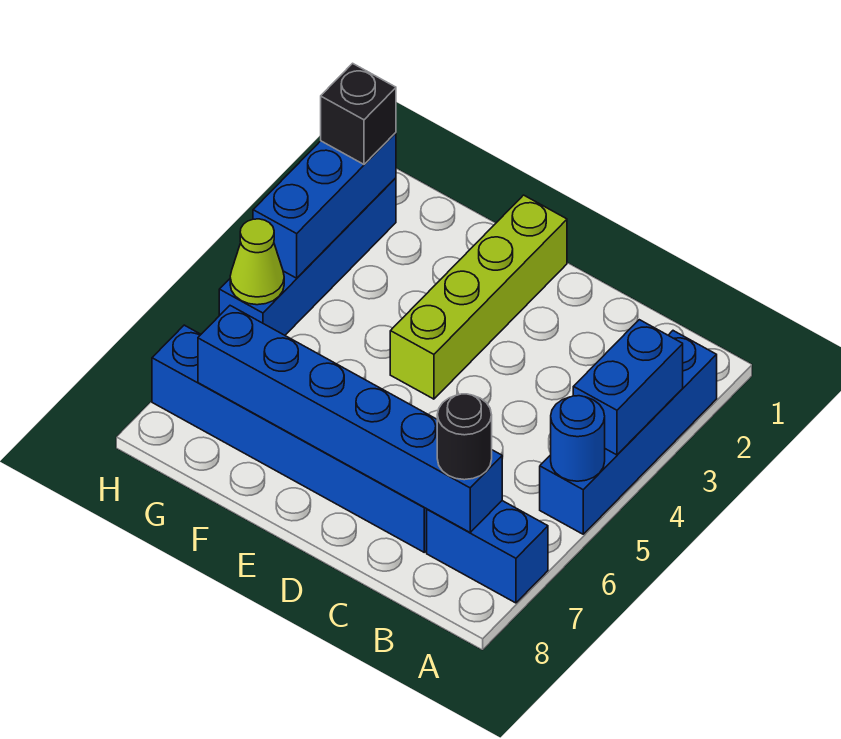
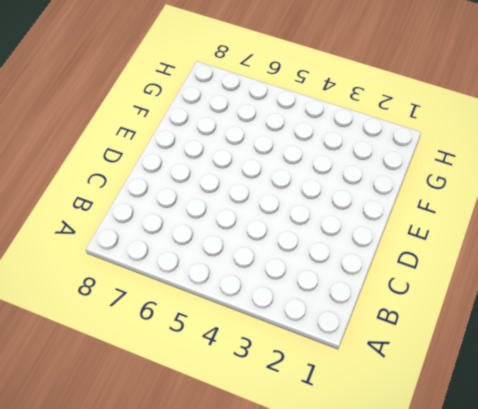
none -> blue 1x4 brick [540,331,717,534]
none -> blue 1x2 brick [427,501,548,603]
none -> blue 1x6 brick [152,325,427,552]

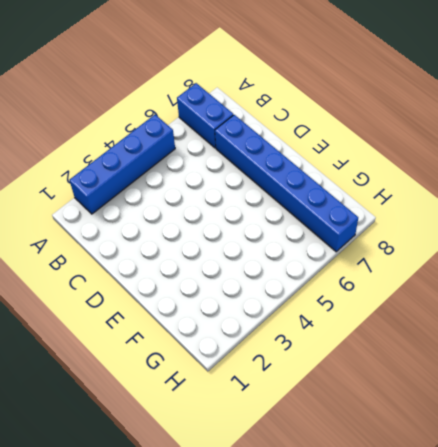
none -> lime 1x4 brick [390,195,567,399]
none -> blue 1x4 brick [219,178,396,335]
none -> blue 1x2 brick [573,320,683,455]

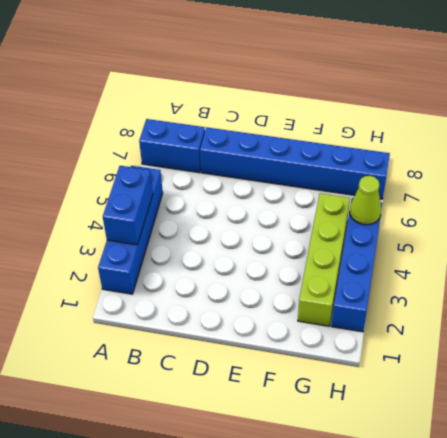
lime 1x4 brick [298,193,350,326] -> lime 1x4 brick moved to [390,195,567,399]
none -> blue 1x1 round brick [551,396,605,481]
none -> blue 1x6 brick [198,306,502,532]
none -> blue 1x3 brick [253,133,396,278]

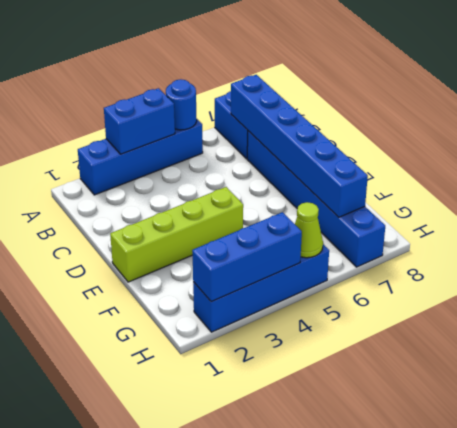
none -> black 1x1 round brick [437,394,492,480]
none -> black 1x1 brick [321,63,396,164]

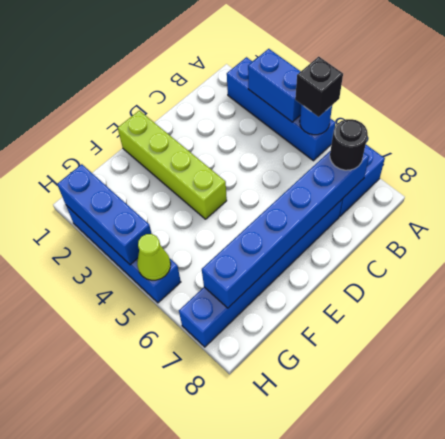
black 1x1 brick [295,57,343,117] -> black 1x1 brick moved to [321,63,396,164]

